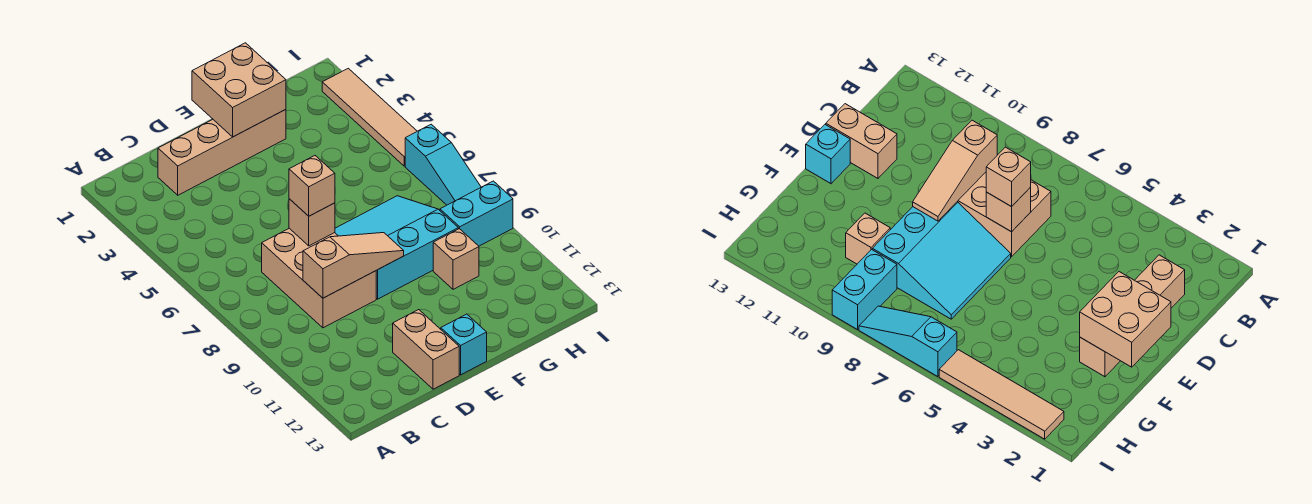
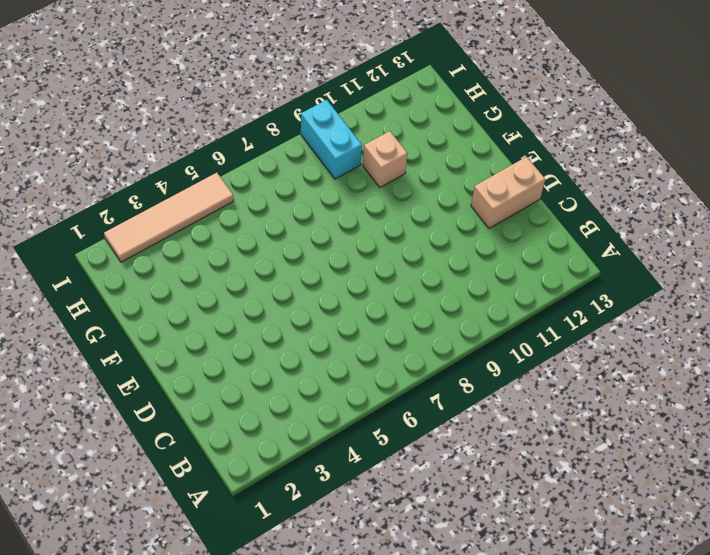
none -> tan 1x4 brick [158,110,286,195]
none -> tan 2x3 brick [262,228,376,328]
none -> cyan 3x3 slope [335,196,458,299]

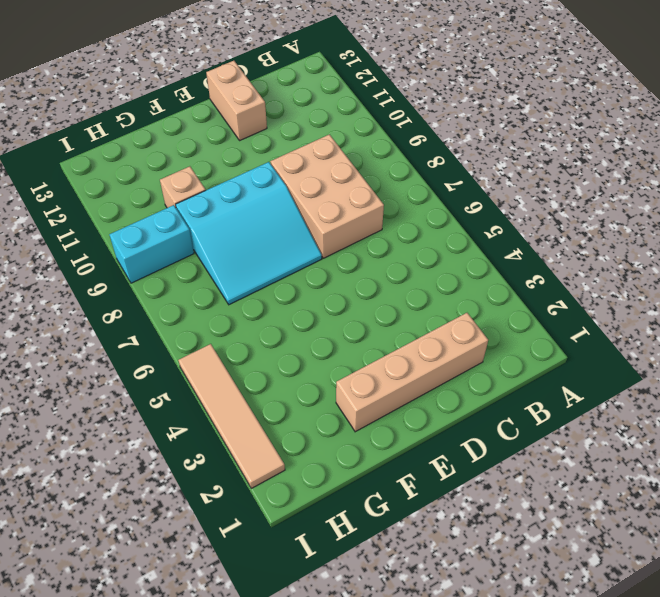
none -> cyan 1x1 brick [441,314,487,375]
none -> cyan 1x3 slope [405,124,481,205]
none -> tan 1x3 slope [303,233,404,298]

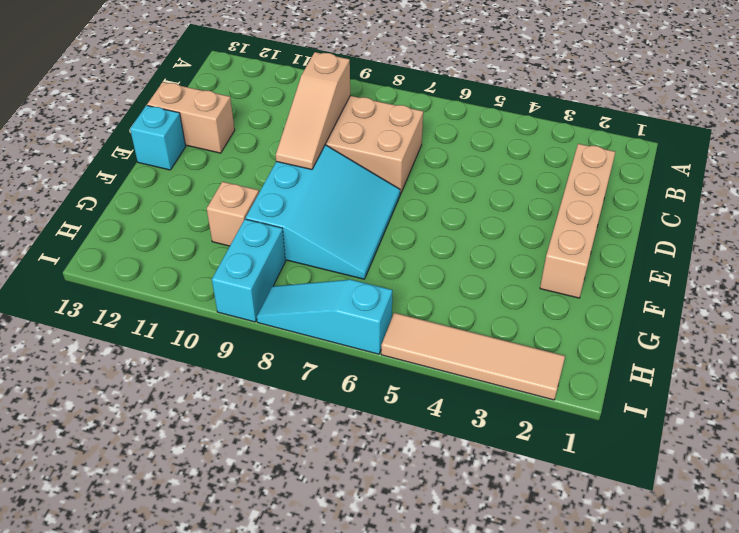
none -> tan 1x1 brick [289,199,335,246]
none -> tan 2x2 brick [192,43,286,137]
none -> tan 1x1 brick [289,156,335,216]

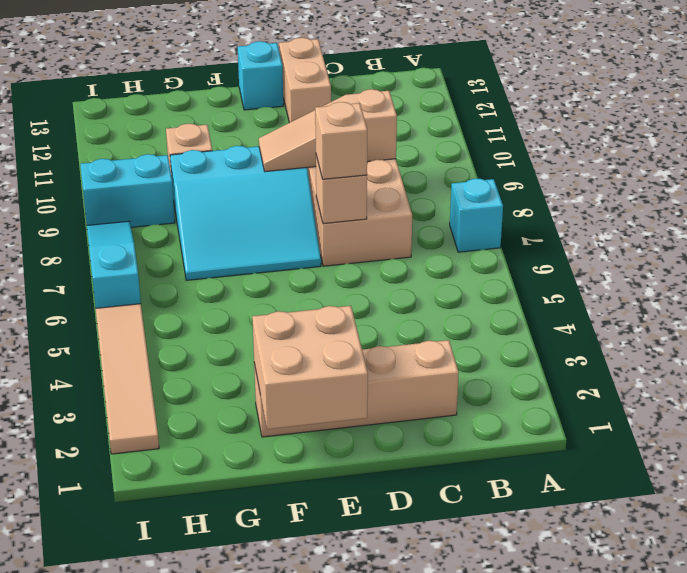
cyan 1x1 brick [450,178,503,252] -> none

